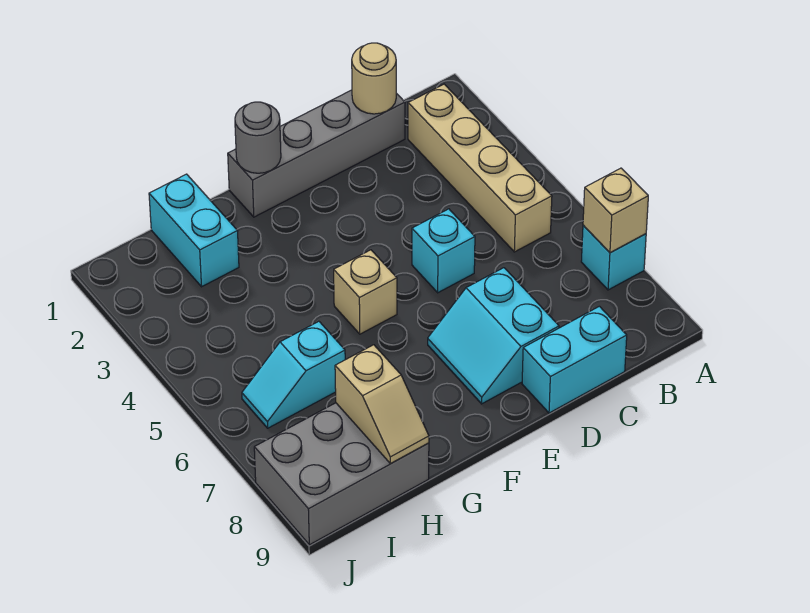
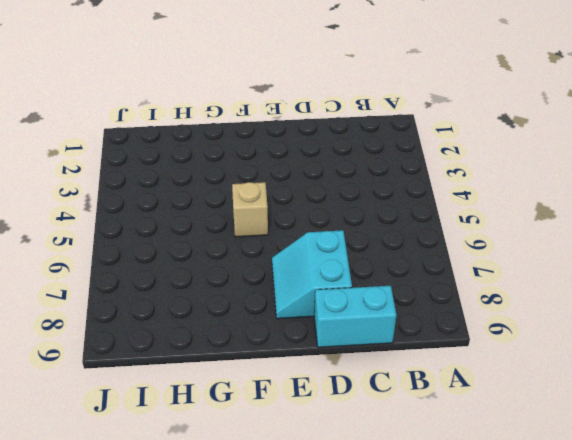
none -> cyan 1x1 brick [581,225,646,290]
none -> tan 1x4 brick [408,84,552,252]
none -> grey 1x4 brick [228,90,405,217]

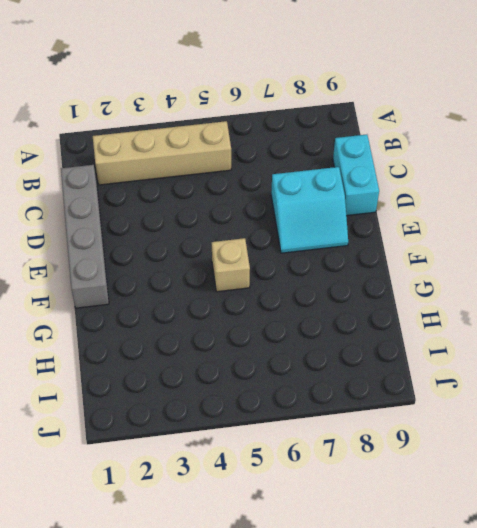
none -> cyan 1x1 brick [581,225,646,290]
none -> cyan 1x1 brick [412,209,475,293]
none -> cyan 1x2 brick [149,174,239,287]

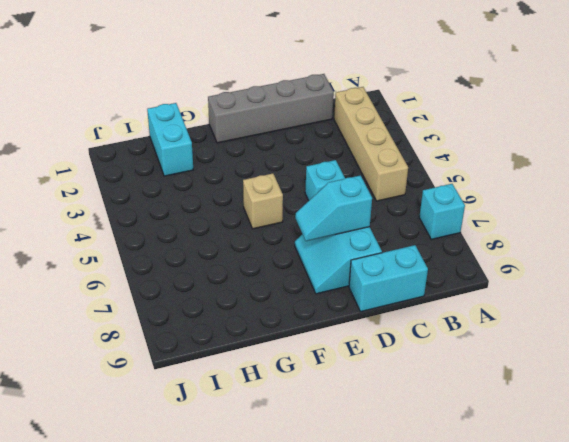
cyan 1x2 slope [295,175,372,241] -> cyan 1x2 slope moved to [242,321,345,428]
none -> grey 2x3 brick [254,403,429,545]
none -> tan 1x1 brick [583,168,648,253]
none -> tan 1x1 round brick [352,43,396,114]

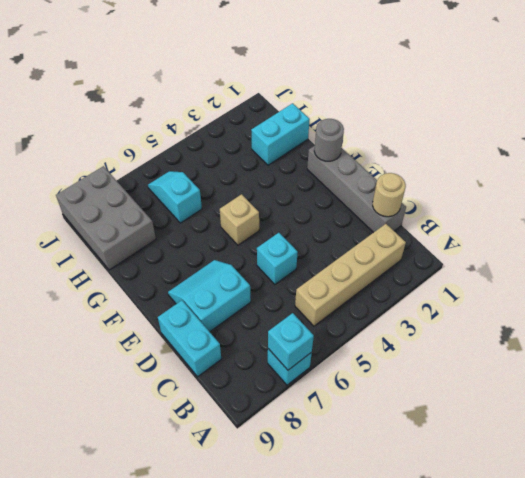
cyan 1x1 brick [268,313,314,370] -> tan 1x1 brick [583,168,648,253]
none -> tan 1x2 slope [335,345,429,464]

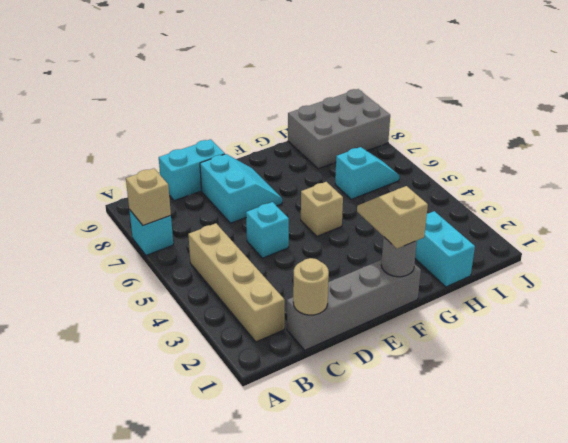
tan 1x2 slope [357,186,428,249] -> tan 1x2 slope moved to [335,345,429,464]

